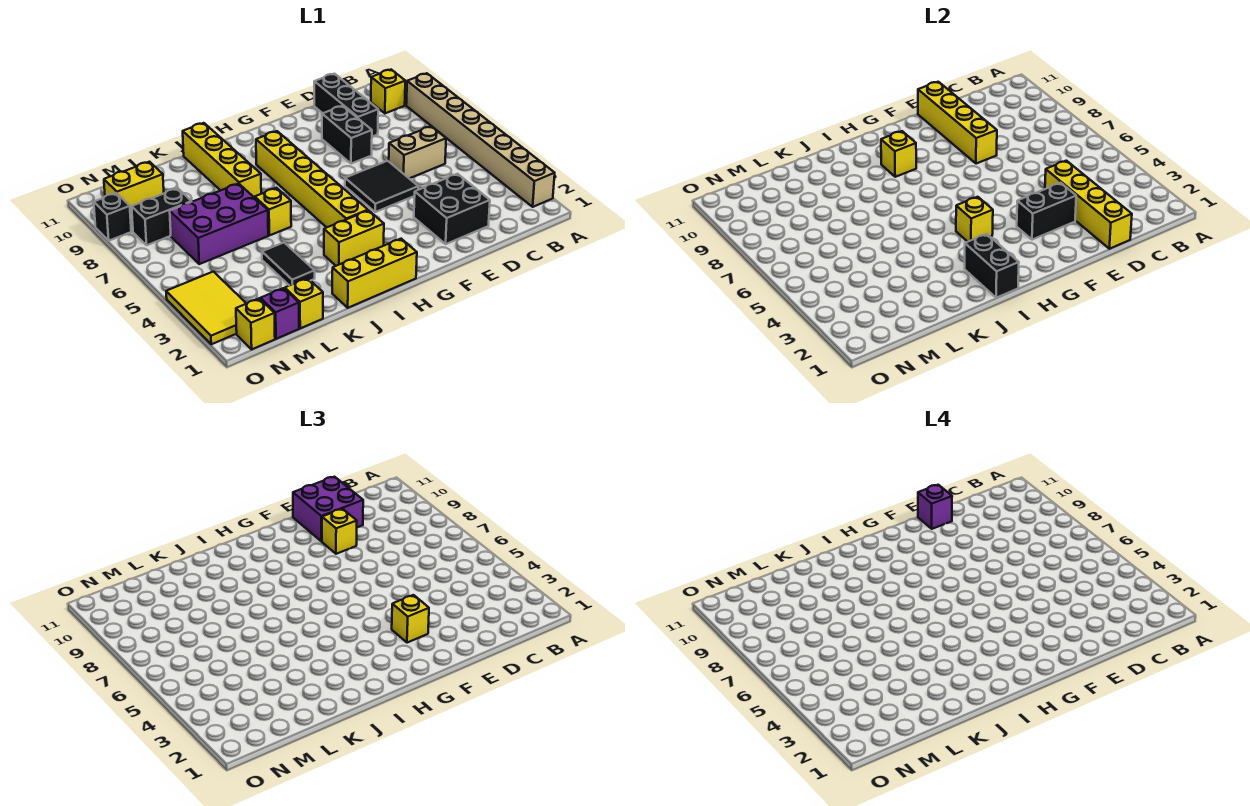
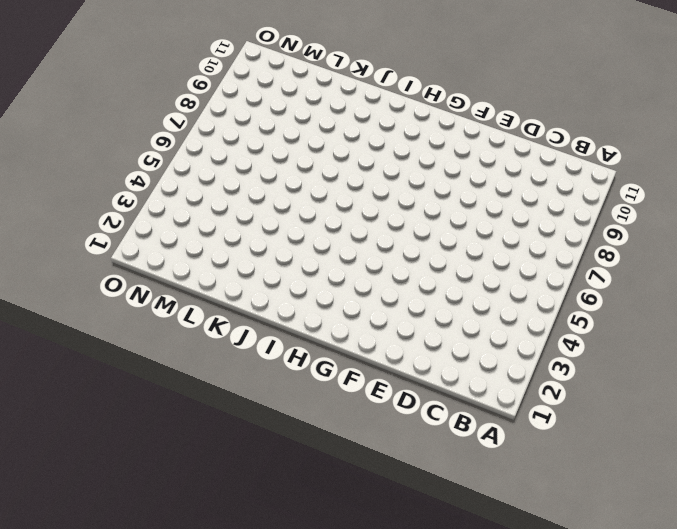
none -> tan 1x8 brick [406,73,555,207]
none -> yellow 1x1 brick [371,70,405,113]
none -> tan 1x2 brick [389,126,446,178]
none -> black 2x2 brick [414,174,490,244]

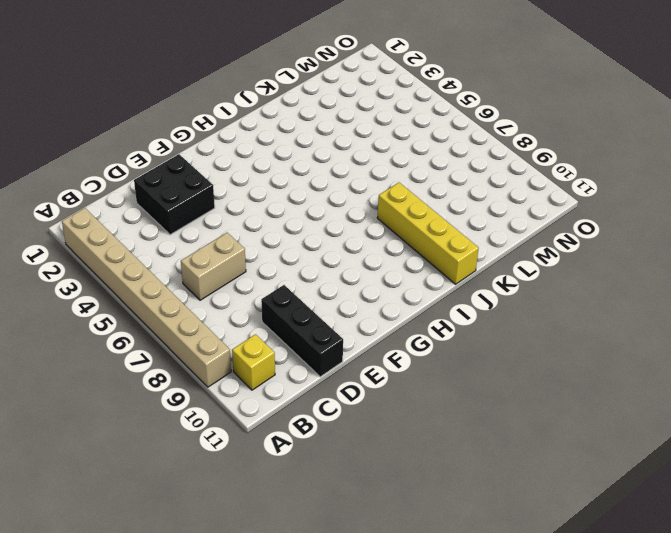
none -> black 2x2 tile [345,161,418,212]
none -> black 1x2 brick [322,106,372,164]
none -> yellow 1x3 brick [332,239,417,308]
none -> yellow 1x2 brick [324,210,384,266]

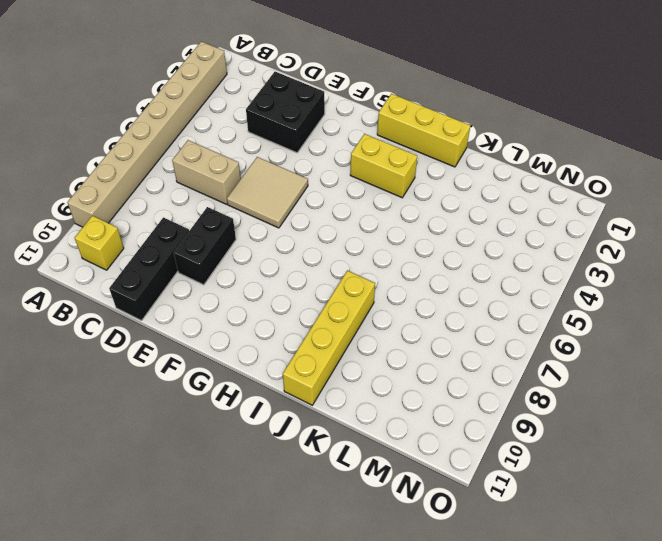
tan 2x2 tile [227,157,308,228] -> black 2x2 tile [345,161,418,212]
none -> yellow 1x6 brick [256,131,368,227]
none -> yellow 1x1 brick [255,188,291,235]
none -> black 1x2 tile [262,242,315,286]
none -> purple 2x3 brick [170,184,268,264]

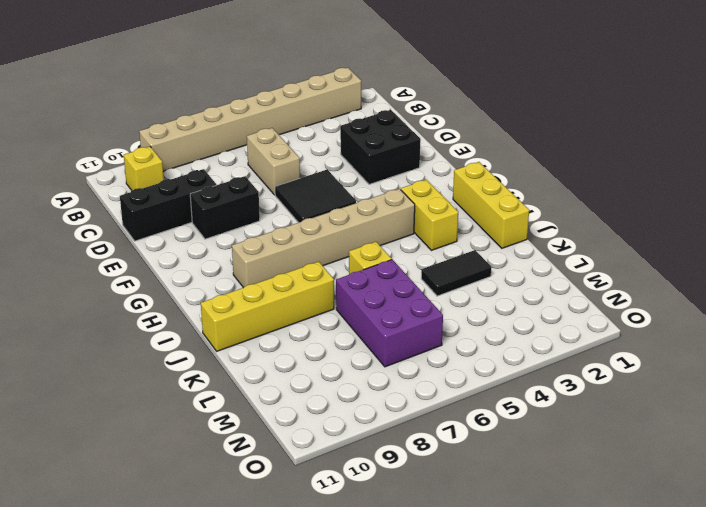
tan 1x6 brick [232,189,415,288] -> yellow 1x6 brick [256,131,368,227]
none -> yellow 1x1 brick [285,278,323,328]
none -> purple 1x1 brick [260,288,299,339]
none -> black 1x2 brick [132,188,191,245]
none -> yellow 1x2 brick [104,162,164,213]

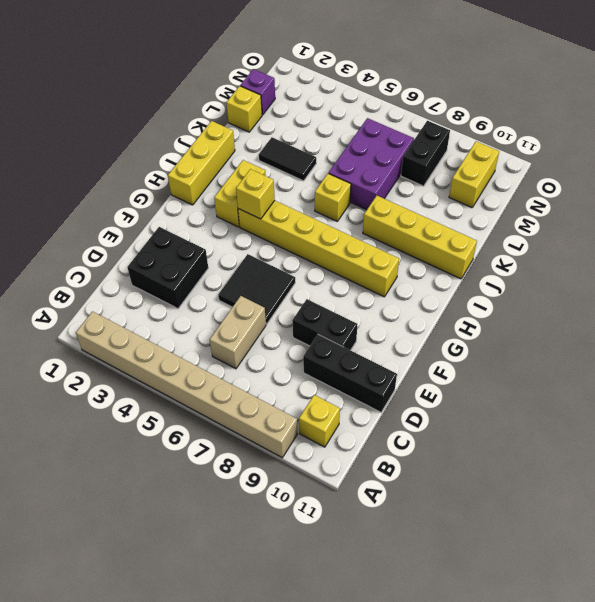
none -> yellow 1x1 brick [236,298,275,349]
none -> yellow 2x3 tile [166,272,246,344]
none -> black 1x1 brick [94,193,131,241]
none -> yellow 1x4 brick [1045,161,1132,249]

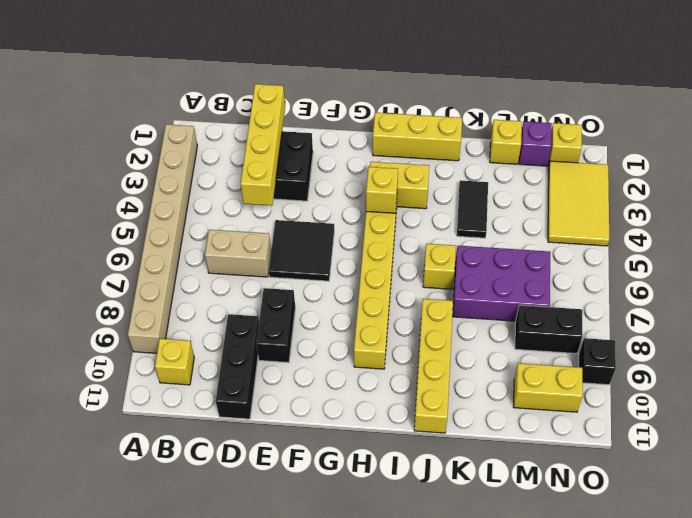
none -> black 1x2 brick [1017,183,1076,240]
none -> yellow 1x4 brick [918,82,997,164]
none -> yellow 1x1 brick [881,131,916,177]
none -> black 1x2 brick [965,234,1019,298]

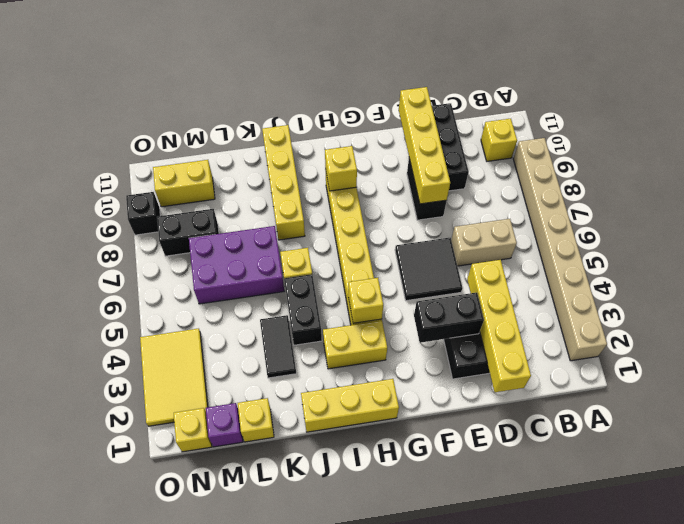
black 1x2 brick [284,274,322,345] -> black 1x2 brick moved to [965,234,1019,298]
none -> purple 2x2 brick [293,477,363,541]
none -> yellow 1x1 brick [322,509,357,554]
none -> yellow 1x1 brick [392,595,429,643]
none -> purple 1x1 brick [918,485,952,529]

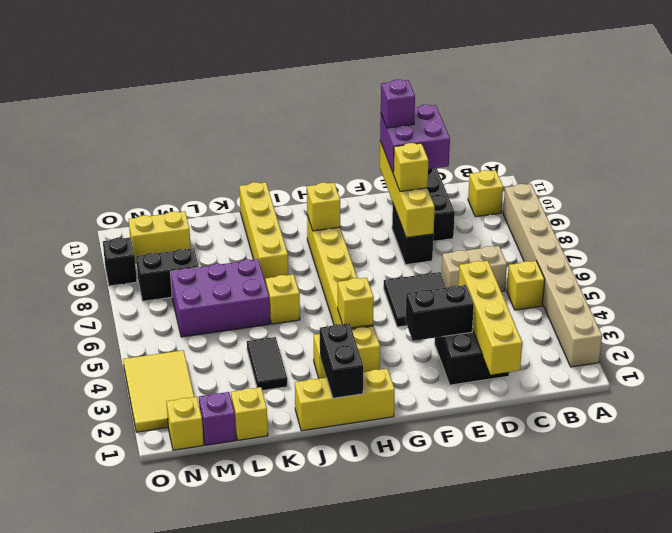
yellow 1x1 brick [507,261,545,310] -> yellow 1x1 brick moved to [392,595,429,643]

